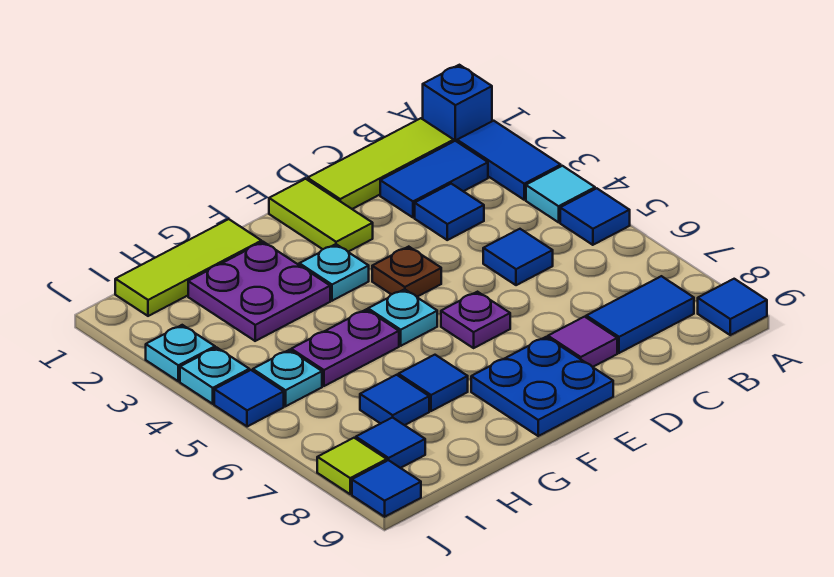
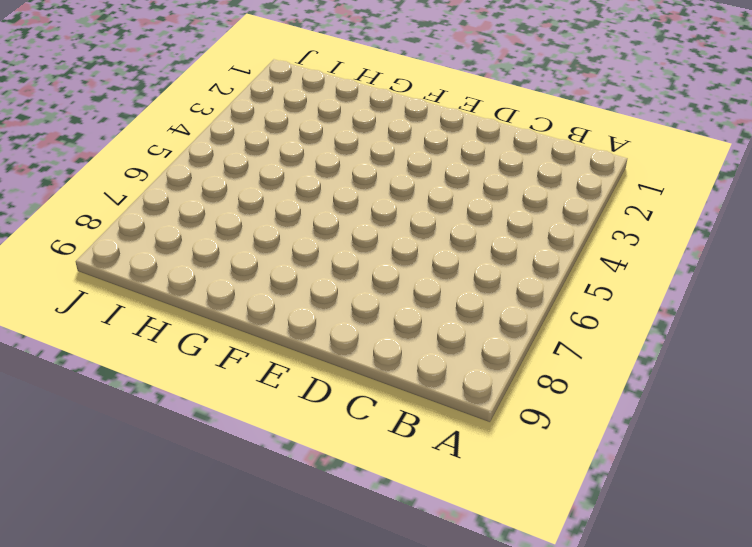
none -> blue 1x1 brick [423,65,492,142]
none -> blue 1x2 tile [457,121,561,200]
none -> cyan 1x1 tile [526,166,595,222]

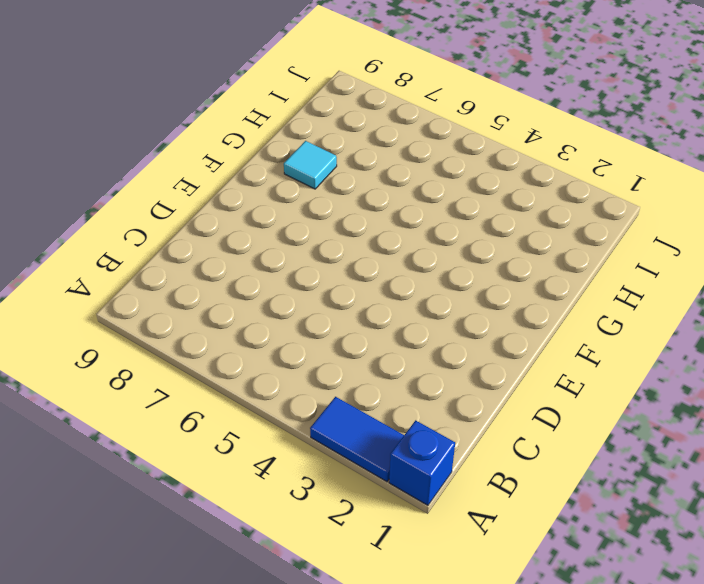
cyan 1x1 tile [284,141,337,189] -> cyan 1x1 tile moved to [526,166,595,222]
none -> blue 1x1 tile [560,188,630,245]
none -> blue 1x1 tile [698,279,767,335]
none -> lime 1x3 tile [308,118,454,209]

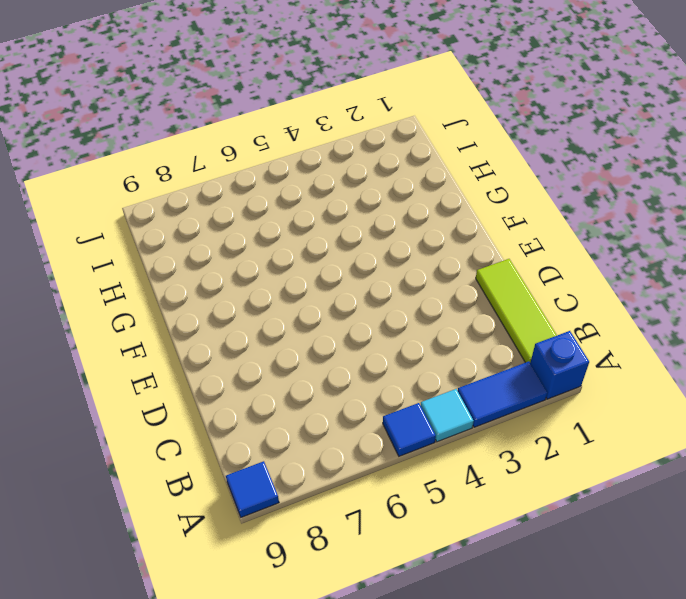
none -> blue 1x2 tile [380,141,488,218]
none -> blue 1x2 tile [586,276,694,353]
none -> blue 1x1 tile [415,184,484,240]

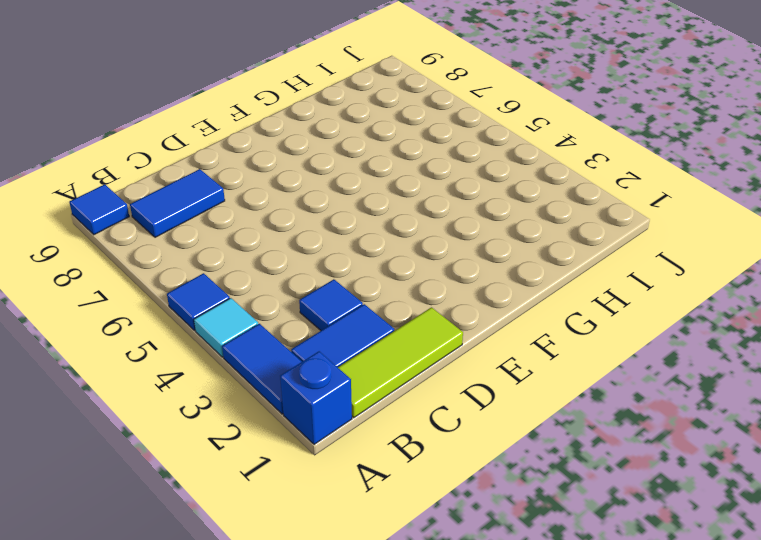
none -> blue 1x1 tile [483,229,553,285]
none -> purple 1x1 tile [548,317,617,367]
none -> lime 1x2 tile [269,179,373,252]

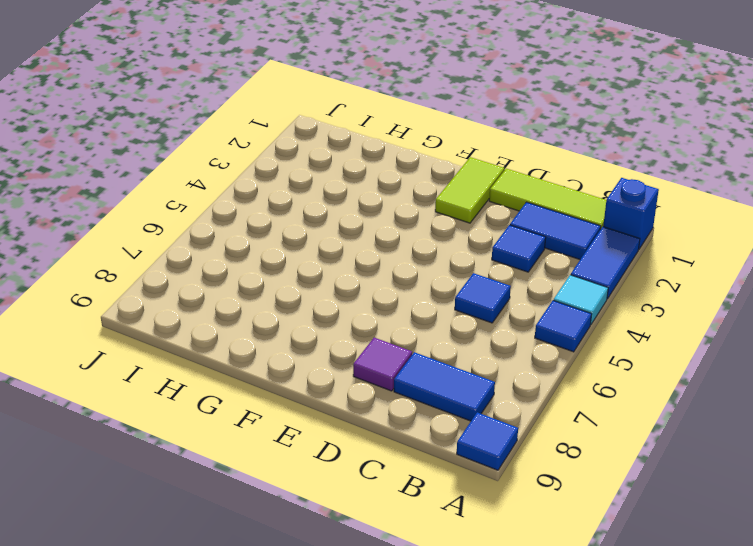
none -> brown 1x1 plate [372,247,441,297]
none -> purple 1x1 plate [441,292,510,348]
none -> blue 2x2 plate [471,337,613,436]

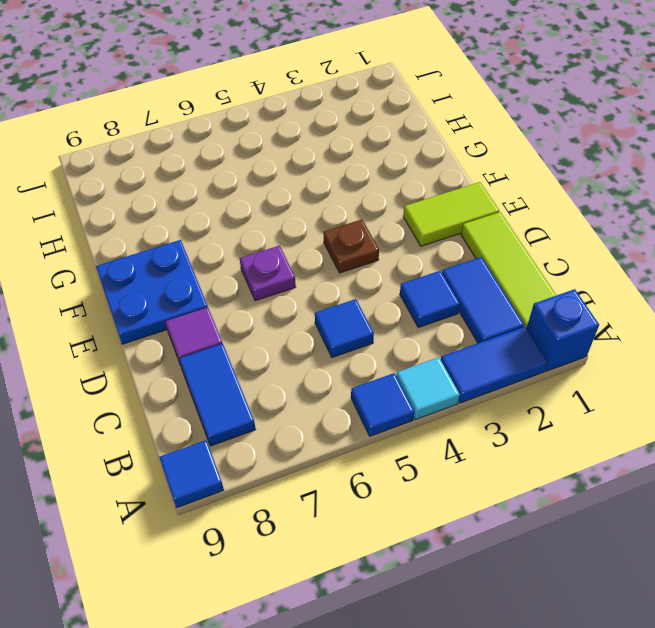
none -> cyan 1x1 plate [299,244,369,301]
none -> cyan 1x1 plate [368,289,437,346]
none -> lime 1x3 tile [115,219,262,316]

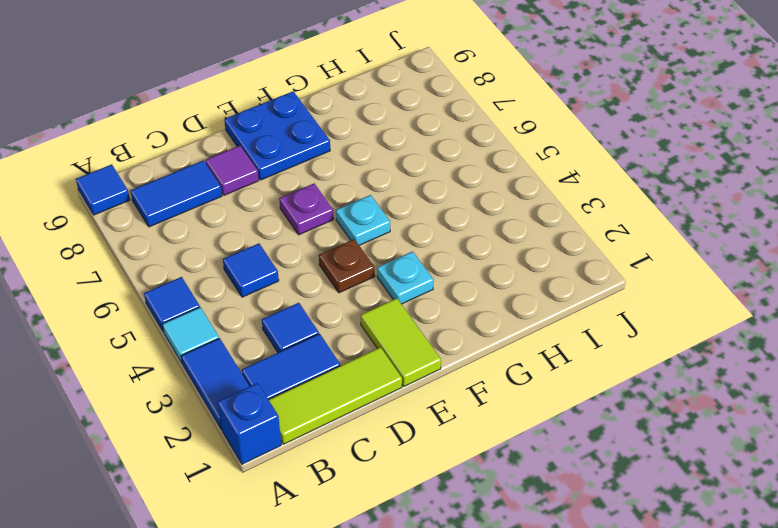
none -> lime 1x3 tile [115,219,262,316]
none -> purple 2x2 plate [188,242,330,341]
none -> purple 1x2 plate [291,309,399,386]

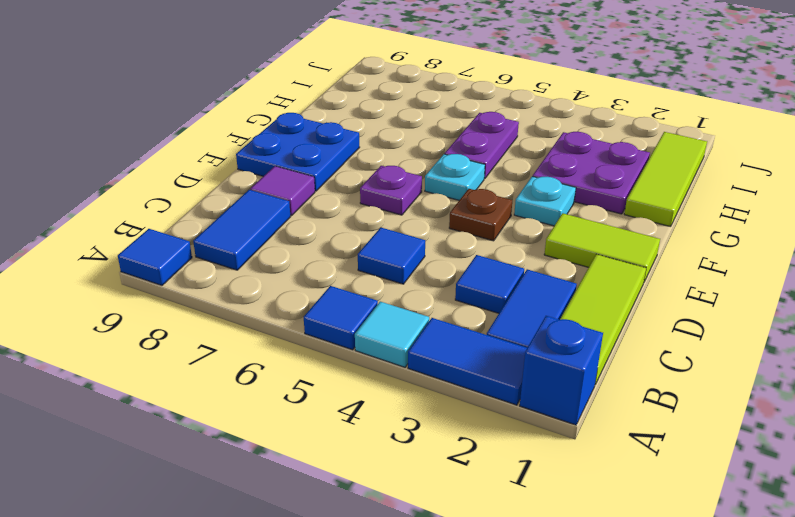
none -> blue 1x1 tile [398,355,468,411]
none -> blue 1x1 tile [360,375,429,425]
none -> cyan 1x1 plate [253,350,322,406]

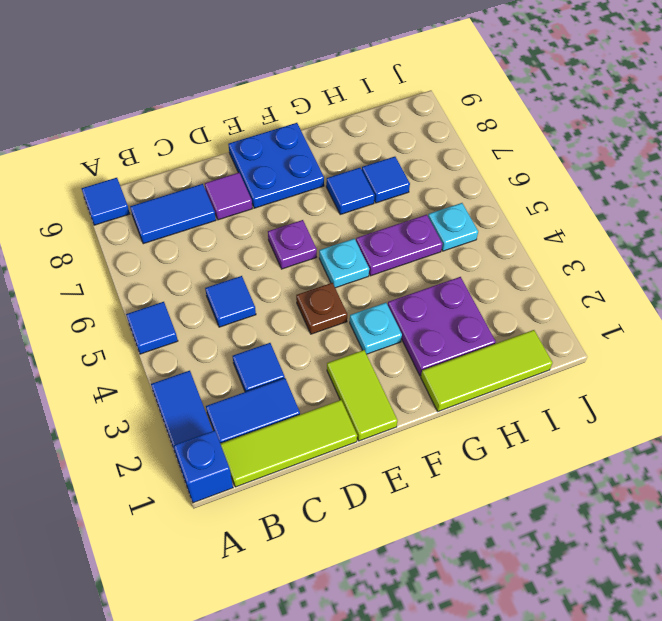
none -> cyan 1x1 tile [526,166,595,222]
none -> blue 1x1 tile [356,417,425,468]
none -> cyan 1x1 plate [146,325,215,381]

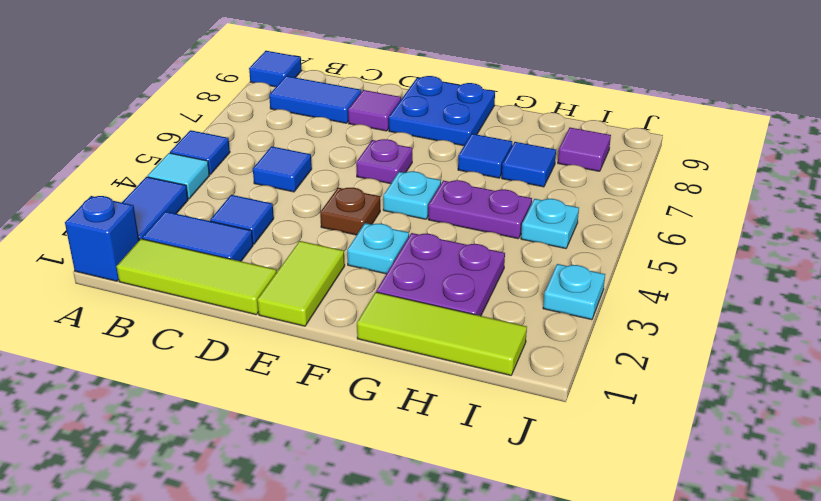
purple 1x1 tile [558,128,611,171] -> blue 1x1 tile [356,417,425,468]
none -> cyan 1x1 plate [180,347,249,404]
none -> blue 1x1 tile [214,370,284,427]
none -> lime 1x1 tile [317,438,387,494]

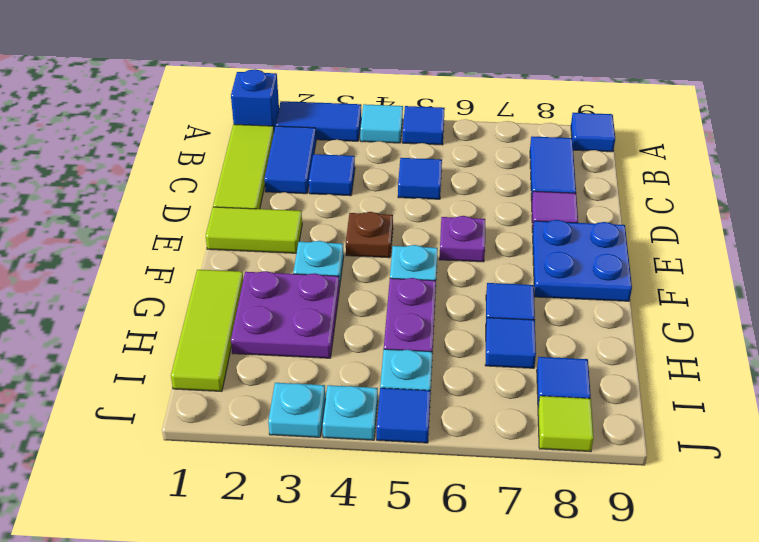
none -> blue 1x1 tile [352,460,421,517]

